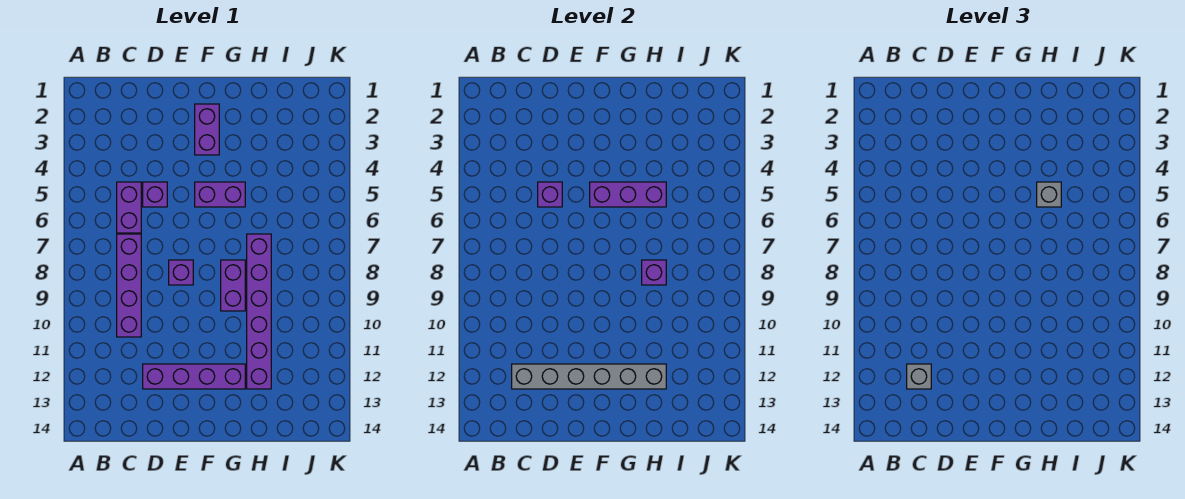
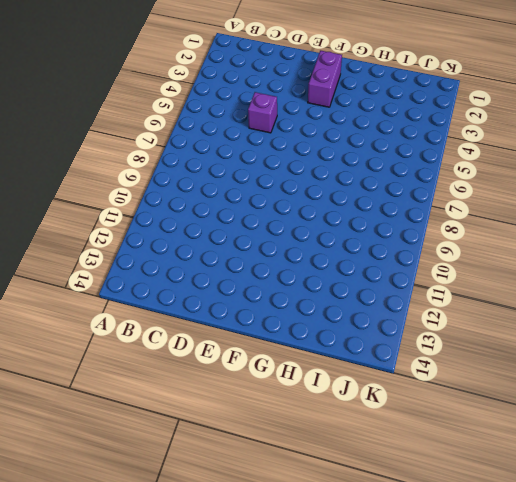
none -> purple 1x2 brick [117,182,141,233]
none -> purple 1x4 brick [117,234,141,337]
none -> purple 1x4 brick [143,364,245,389]

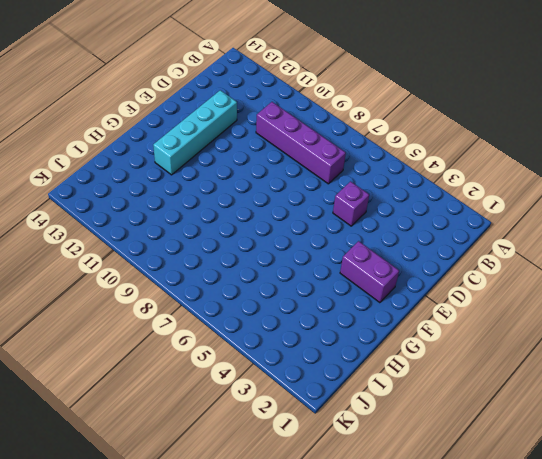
cyan 1x4 brick [153,90,237,175] -> purple 1x4 brick [143,364,245,389]
none -> purple 1x2 brick [117,182,141,233]
none -> purple 1x1 brick [169,260,193,285]
none -> purple 1x2 brick [195,182,245,207]

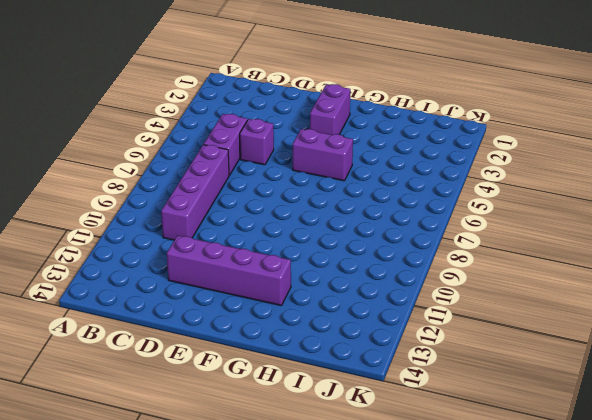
none -> purple 1x1 brick [169,260,193,285]
none -> purple 1x2 brick [221,260,245,311]
none -> purple 1x6 brick [247,234,271,389]

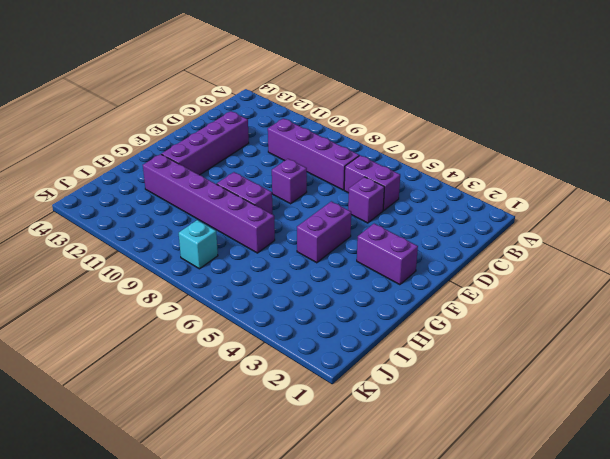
cyan 1x1 brick [179,220,218,269] -> none
none -> grey 1x6 brick [512,364,666,389]
none -> purple 1x1 brick [538,182,562,207]
none -> purple 1x3 brick [590,182,666,207]

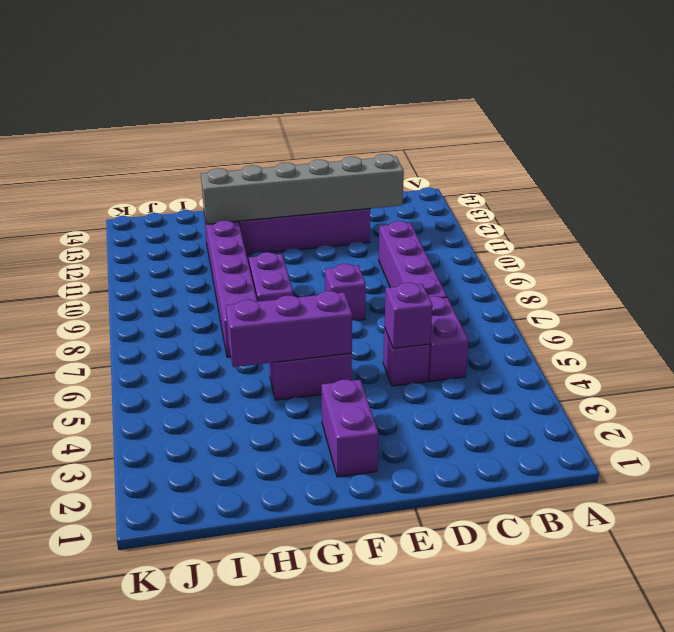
none -> purple 1x1 brick [642,260,666,285]
none -> grey 1x1 brick [907,364,931,389]
none -> grey 1x1 brick [1037,182,1061,207]

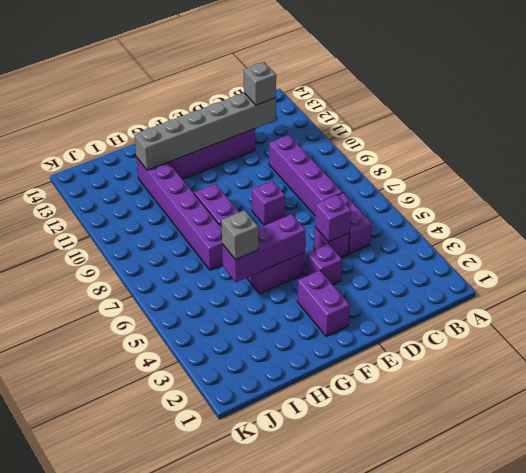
purple 1x1 brick [306,244,342,285] -> purple 1x1 brick moved to [642,260,666,285]

